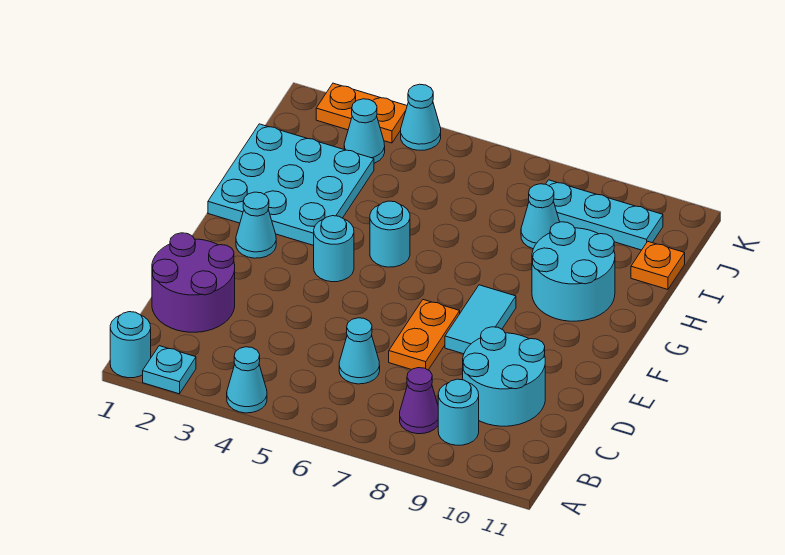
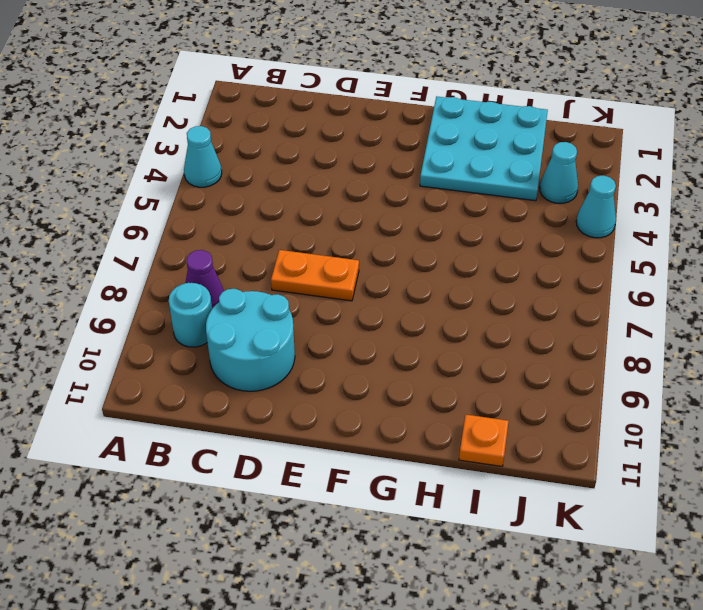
none -> cyan 1x1 round brick [110,312,151,378]
none -> cyan 1x1 plate [143,346,196,394]
none -> purple 2x2 round brick [152,233,235,332]

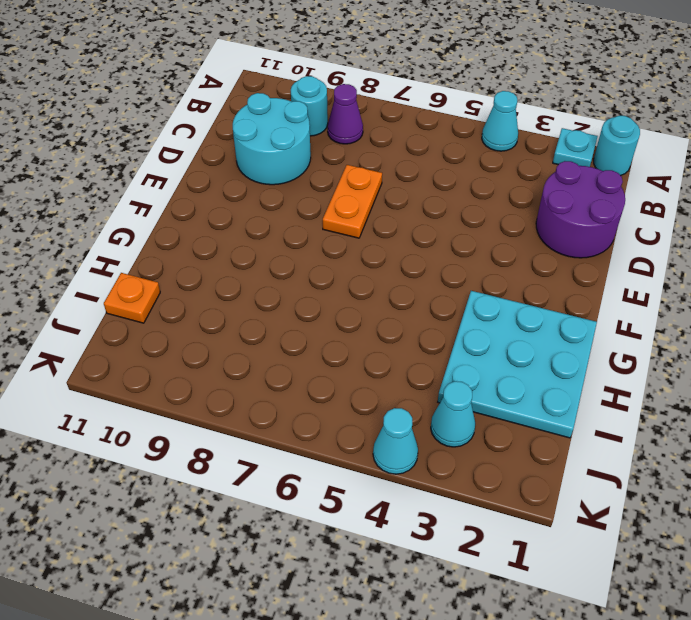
none -> cyan 1x1 cone [339,318,380,384]
none -> cyan 1x2 tile [445,285,516,354]
none -> cyan 1x1 cone [236,192,276,258]

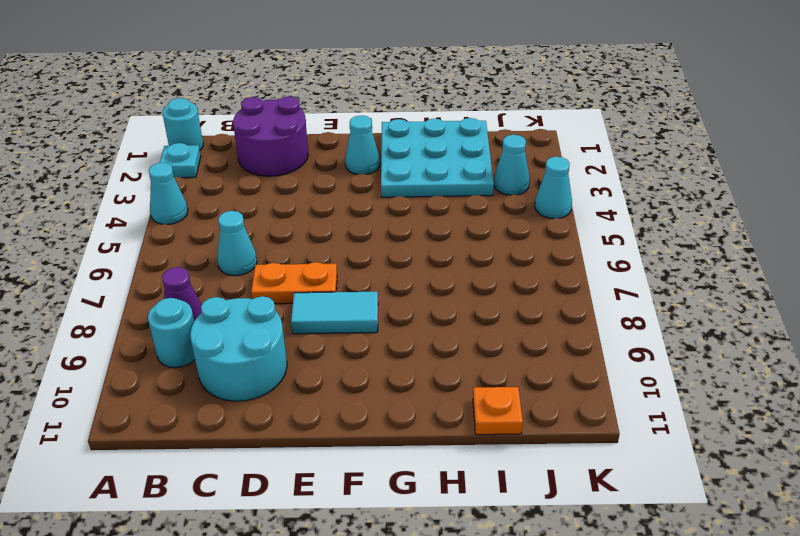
none -> cyan 1x1 round brick [314,216,354,282]
none -> cyan 1x1 round brick [370,201,410,267]
none -> cyan 2x2 round brick [532,222,615,321]

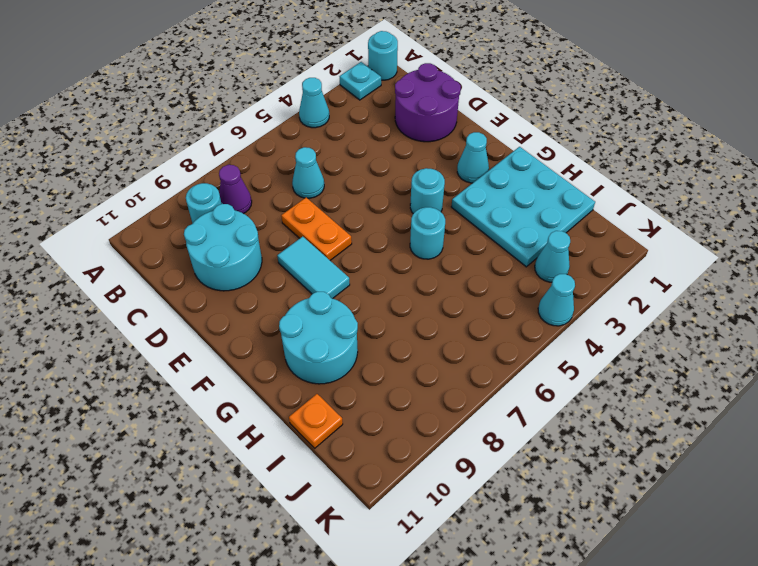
none -> cyan 1x1 cone [521,184,559,249]
none -> cyan 1x3 plate [546,180,663,250]
none -> orange 1x2 plate [316,83,407,143]

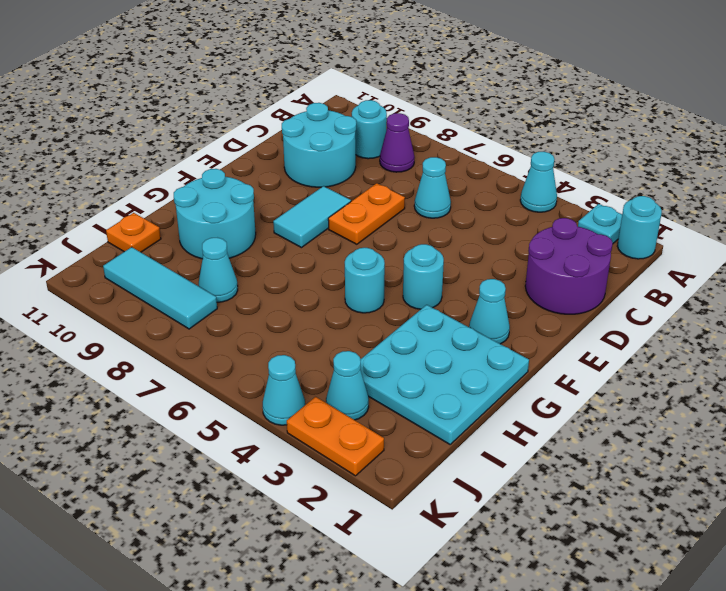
cyan 1x3 tile [103,247,217,329] -> cyan 1x3 plate [546,180,663,250]

